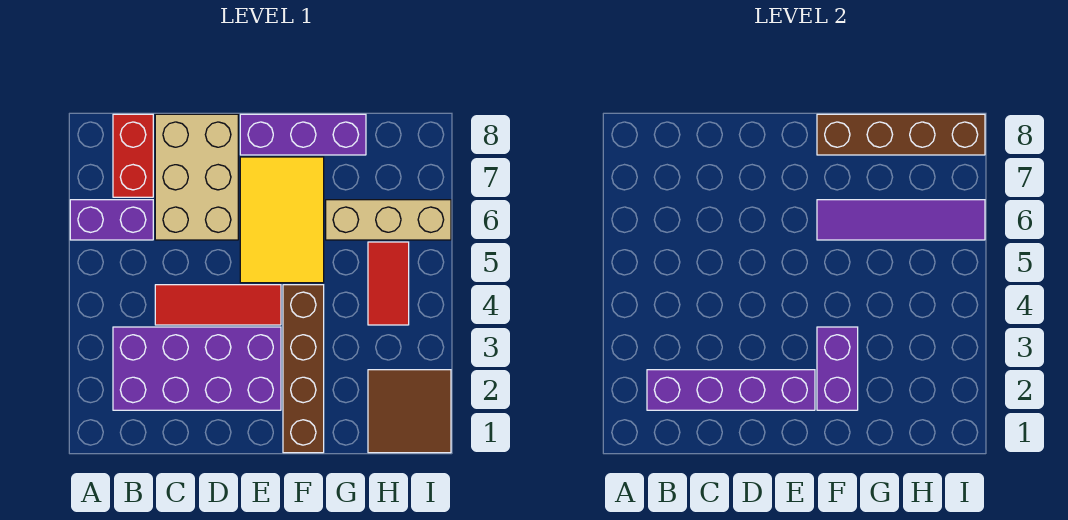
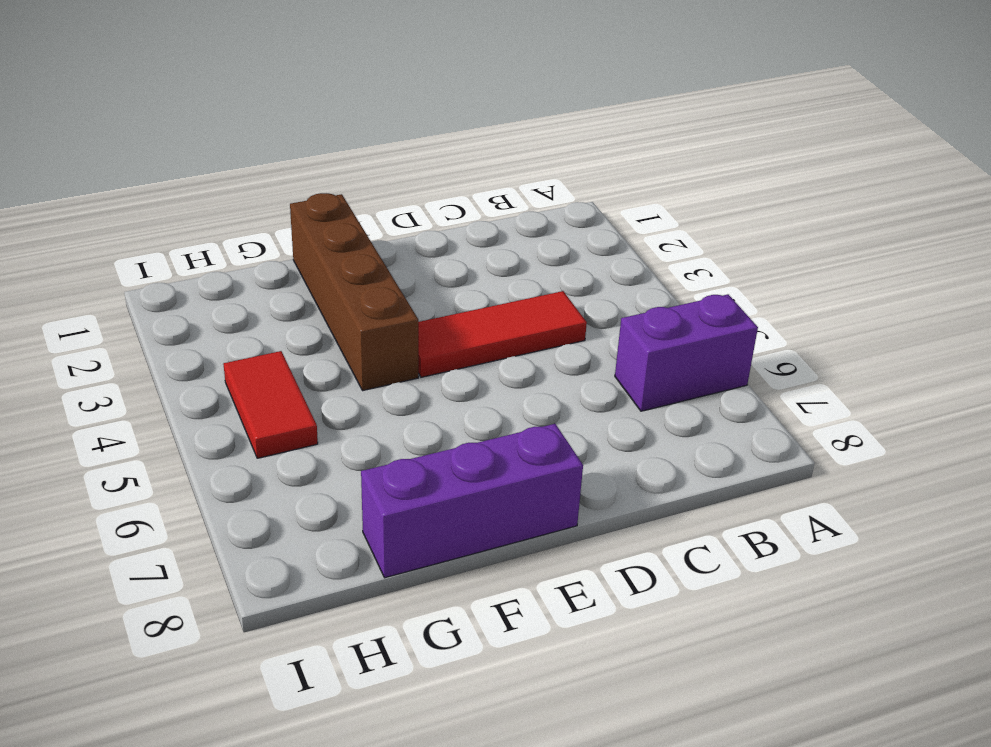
none -> purple 2x4 brick [113,327,281,410]
none -> red 1x2 brick [113,114,153,197]
none -> tan 2x3 brick [155,114,238,240]

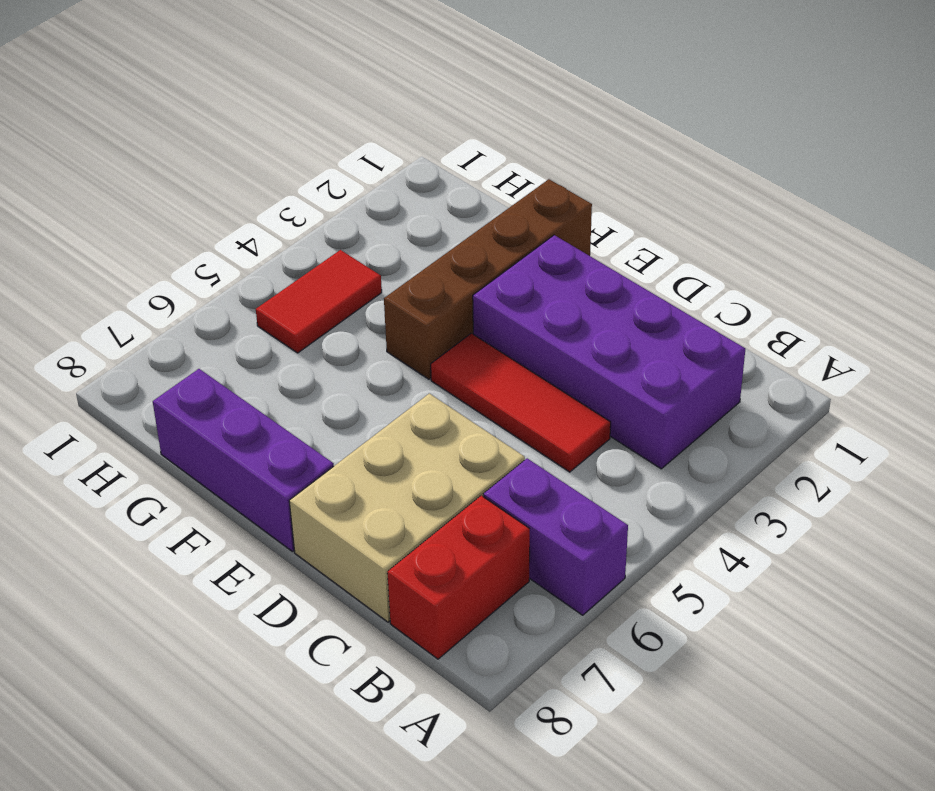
none -> yellow 2x3 tile [240,157,324,283]
none -> tan 1x3 brick [326,200,451,240]
none -> brown 2x2 tile [368,370,451,453]

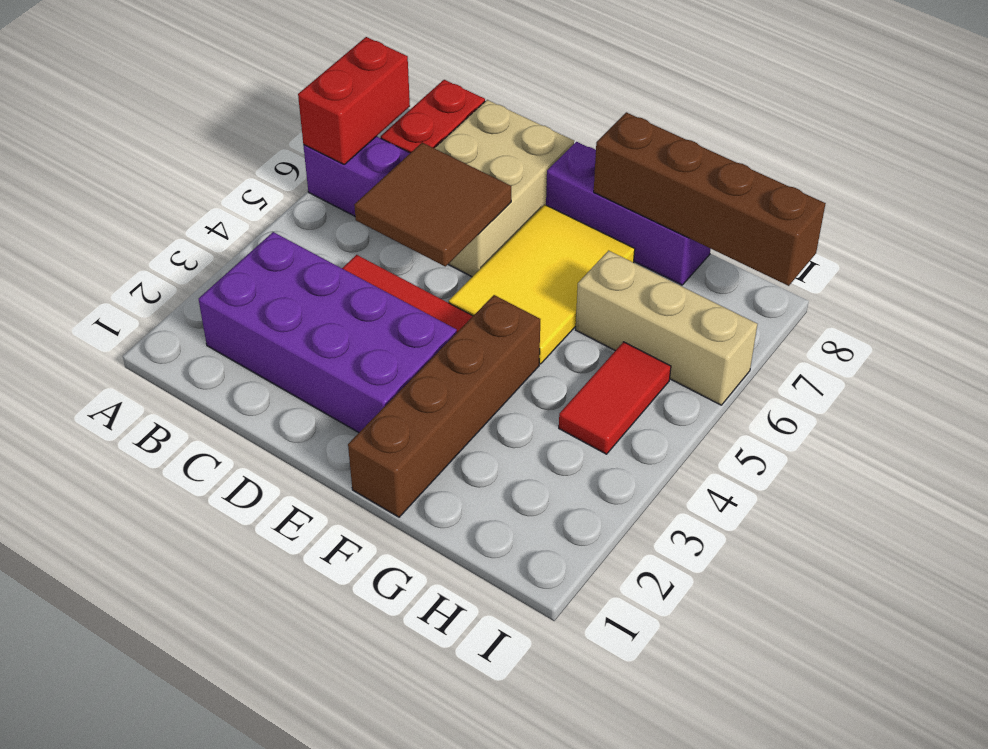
red 1x2 brick [298,37,410,164] -> none
brown 2x2 tile [354,143,511,267] -> brown 2x2 tile moved to [368,370,451,453]
none -> purple 1x4 brick [647,370,815,410]
none -> purple 1x2 brick [817,327,858,410]
none -> purple 1x4 tile [817,200,985,240]

